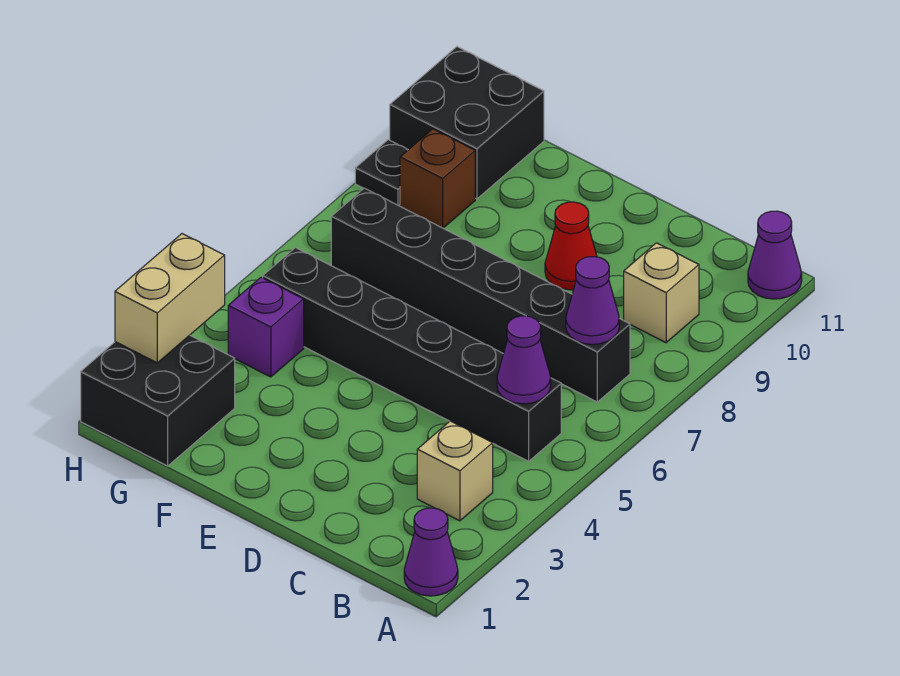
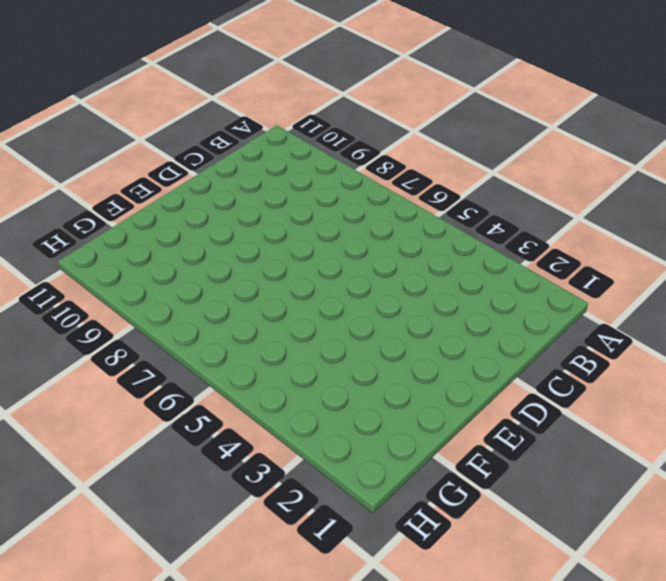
none -> purple 1x1 cone [404,508,458,596]
none -> purple 1x1 cone [748,211,802,299]
none -> tan 1x1 brick [417,421,493,521]

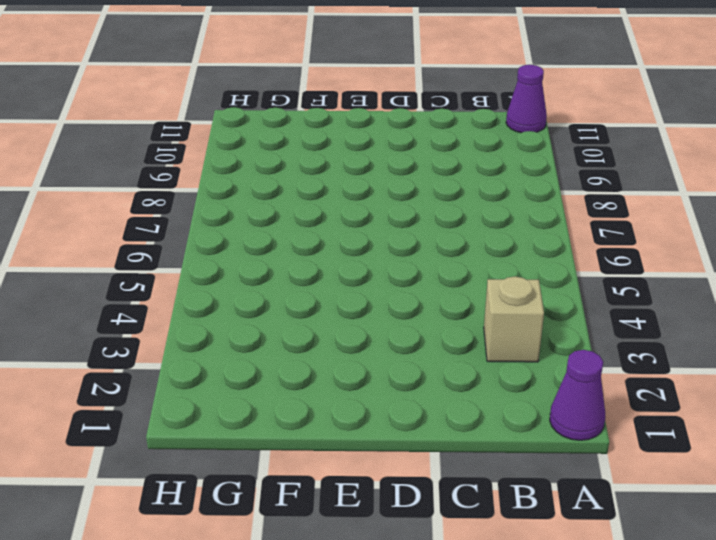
none -> black 1x6 brick [263,248,561,461]
none -> black 1x6 brick [331,188,630,402]
none -> tan 1x1 brick [624,243,699,343]

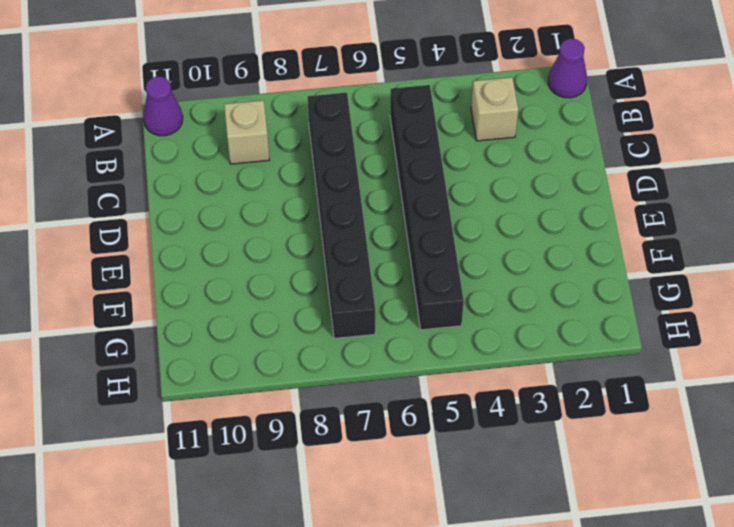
none -> red 1x1 cone [545,202,597,290]
none -> black 2x2 brick [81,335,235,466]
none -> purple 1x1 brick [228,277,304,377]

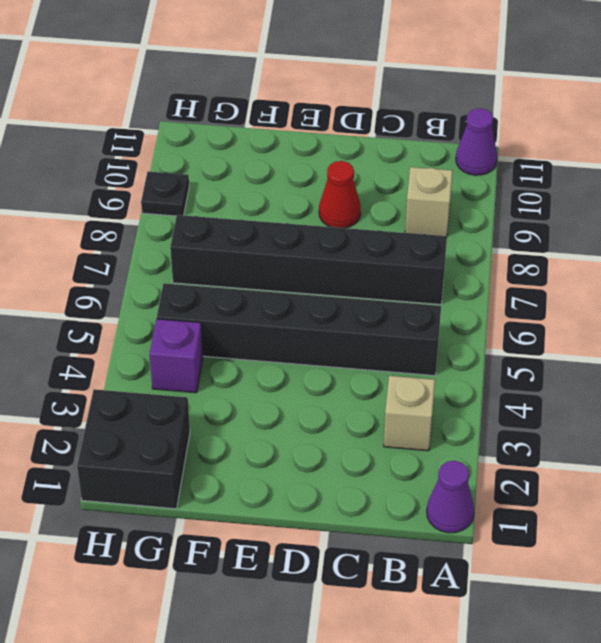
none -> brown 1x1 brick [400,129,475,228]
none -> black 2x2 brick [390,47,544,199]
none -> purple 1x1 cone [497,316,551,404]

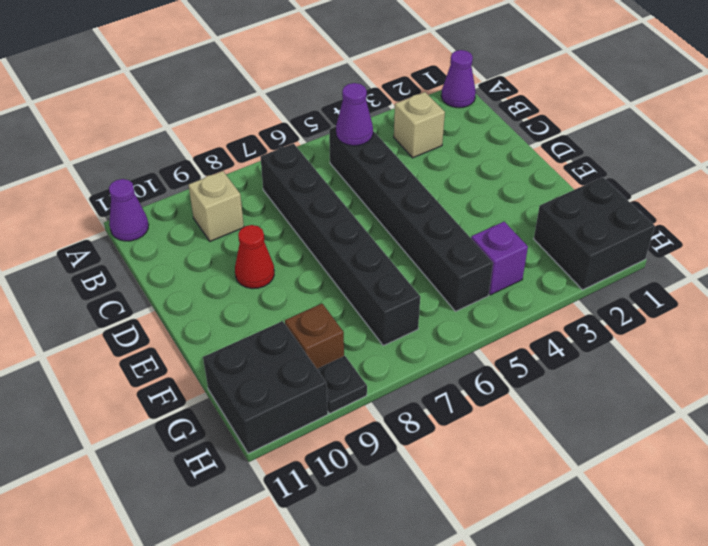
none -> purple 1x1 cone [566,257,619,344]
none -> tan 1x2 brick [115,234,225,363]

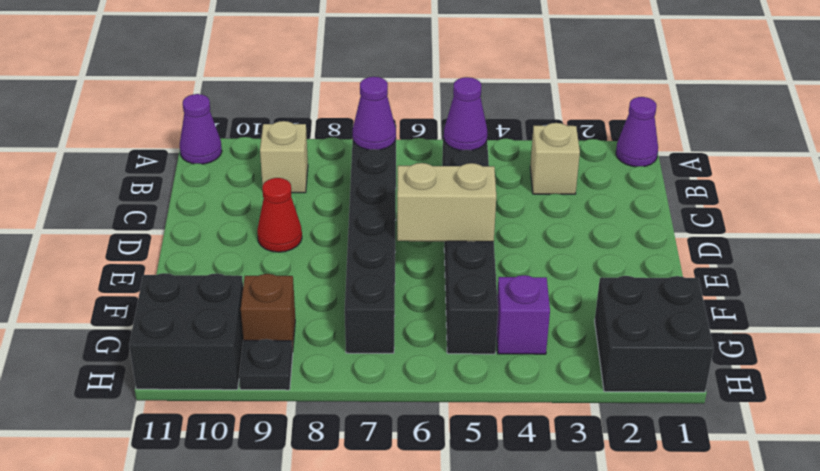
tan 1x2 brick [397,163,496,242] -> tan 1x2 brick moved to [115,234,225,363]

